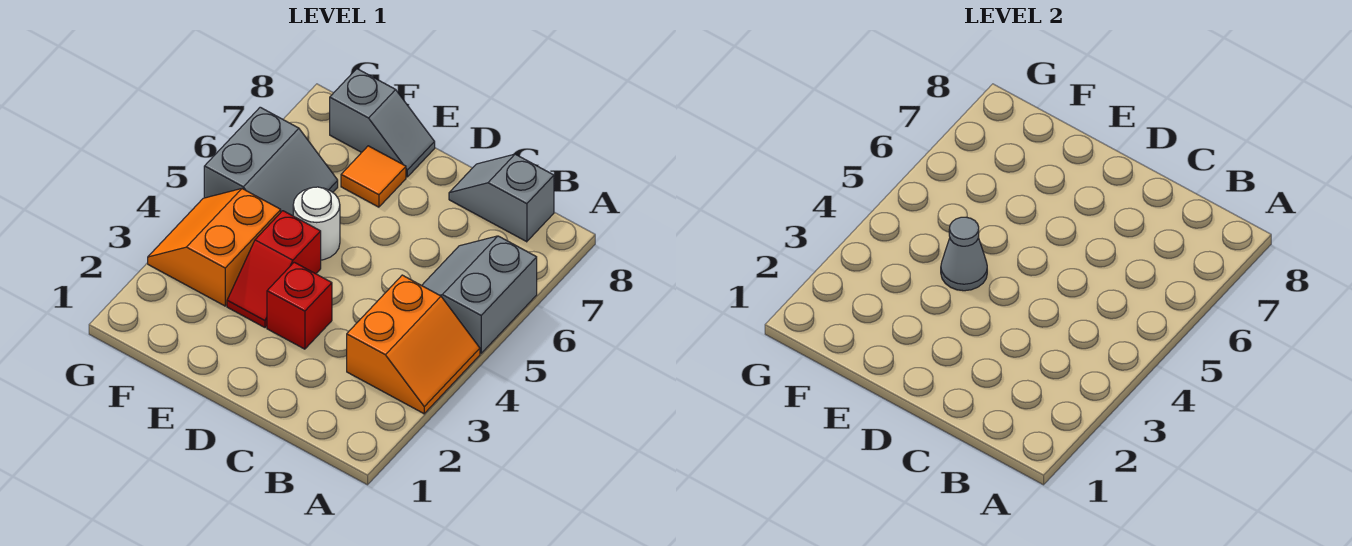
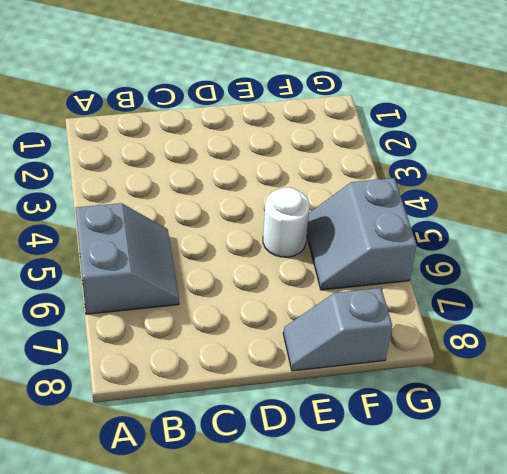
none -> orange 2x2 slope [347,275,480,414]
none -> grey 1x2 slope [449,154,554,242]

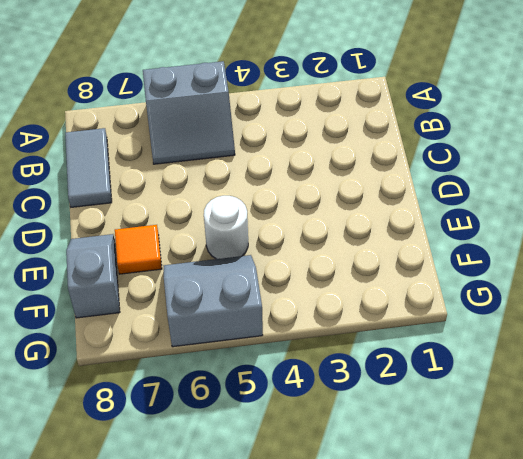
grey 1x2 tile [65,128,112,207] -> grey 1x2 slope [449,154,554,242]
none -> orange 2x2 slope [347,275,480,414]
none -> red 1x1 brick [267,262,332,349]

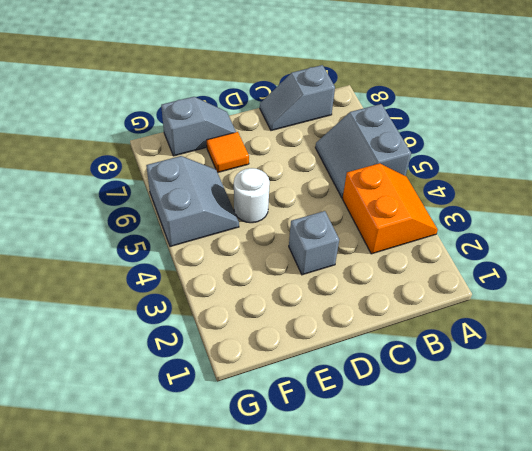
grey 1x1 brick [289,211,339,275] -> red 1x1 brick [267,262,332,349]
none -> red 1x2 slope [227,211,321,327]
none -> orange 2x2 slope [148,189,281,306]

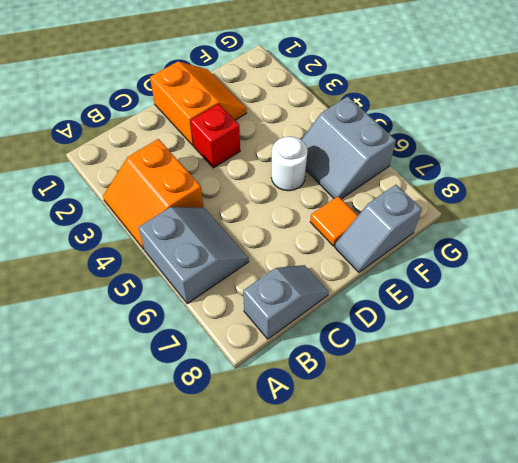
orange 2x2 slope [150,61,247,145] -> orange 2x2 slope moved to [148,189,281,306]
none -> red 1x2 slope [227,211,321,327]
none -> grey 1x1 cone [941,217,987,291]

